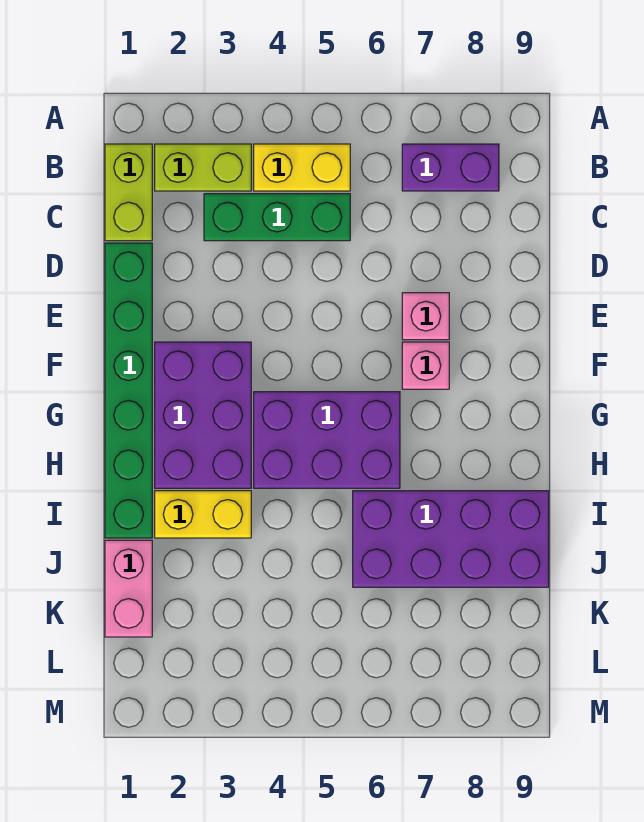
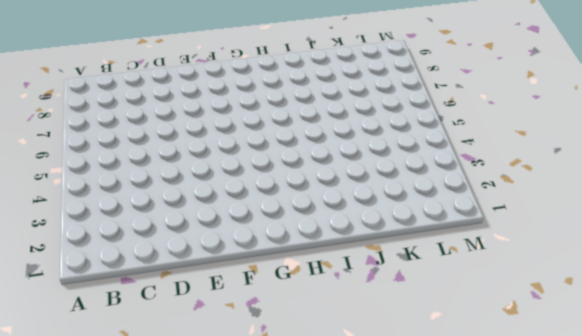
none -> lime 1x2 brick [105,144,152,241]
none -> lime 1x2 brick [155,144,251,191]
none -> yellow 1x2 brick [254,144,350,191]

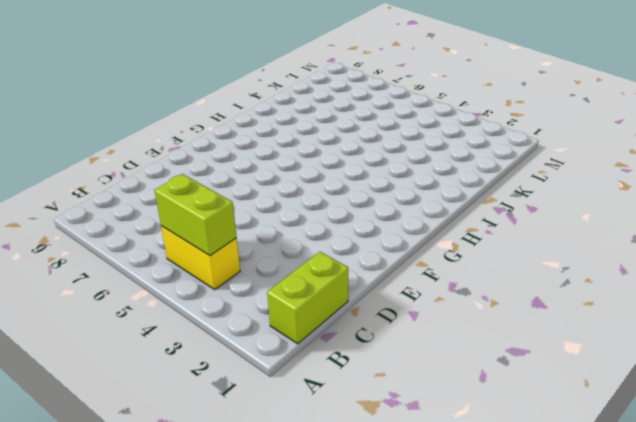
lime 1x2 brick [155,174,237,256] -> lime 1x2 brick moved to [155,144,251,191]
none -> purple 1x2 brick [402,144,499,191]
none -> green 1x3 brick [204,194,350,241]
none -> green 1x6 brick [105,243,152,538]

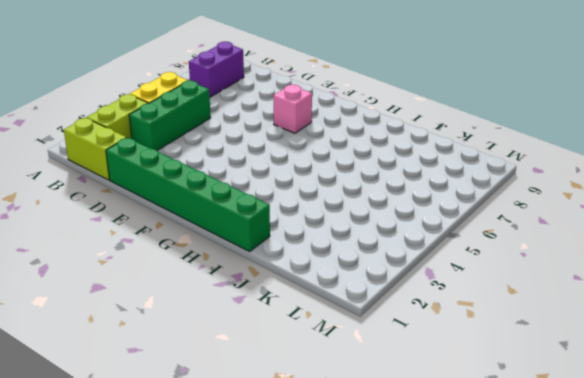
none -> pink 1x1 brick [402,293,449,340]
none -> purple 2x3 brick [155,342,251,488]
none -> purple 2x3 brick [254,392,400,488]

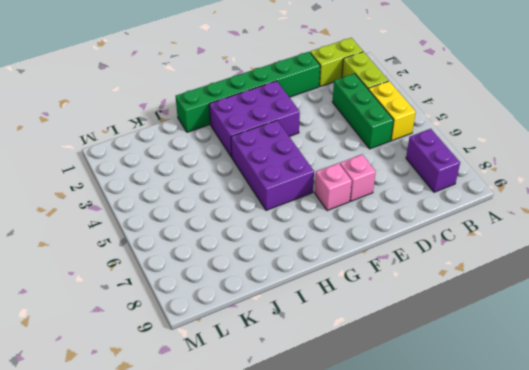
none -> yellow 1x2 brick [155,491,251,538]
none -> purple 2x4 brick [353,491,549,587]
none -> pink 1x2 brick [105,540,152,637]

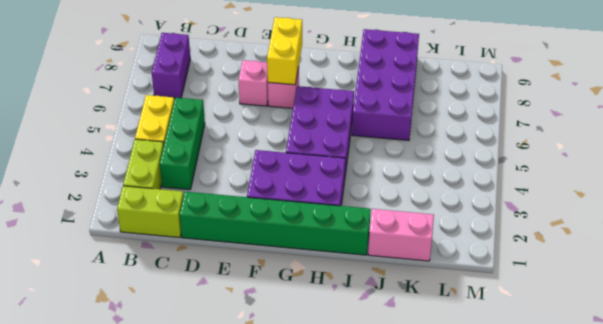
yellow 1x2 brick [267,17,302,85] -> yellow 1x2 brick moved to [155,491,251,538]

